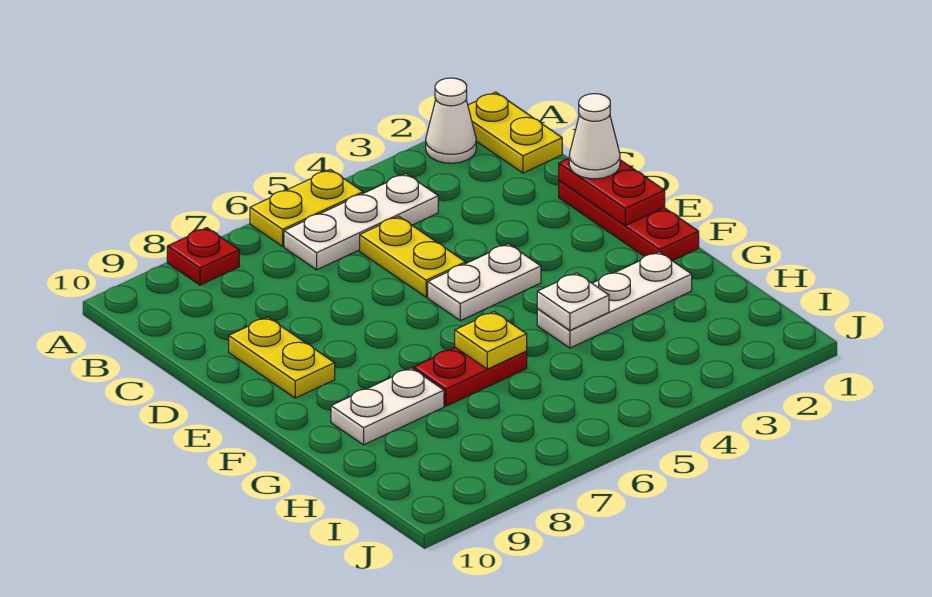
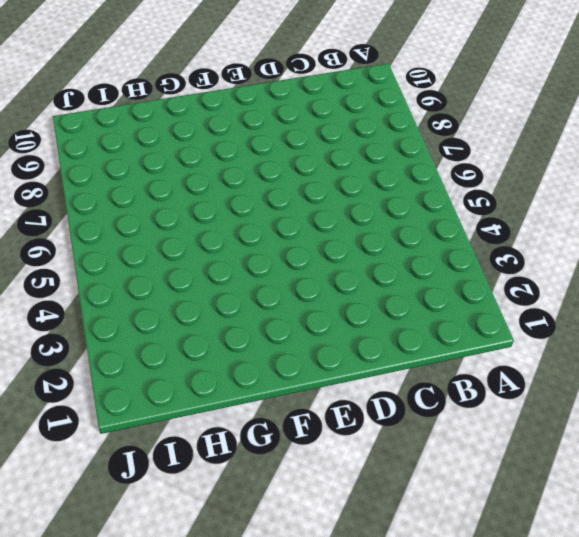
none -> yellow 1x2 plate [468,92,562,173]
none -> white 1x1 cone [426,78,476,163]
none -> yellow 1x2 plate [250,170,363,246]

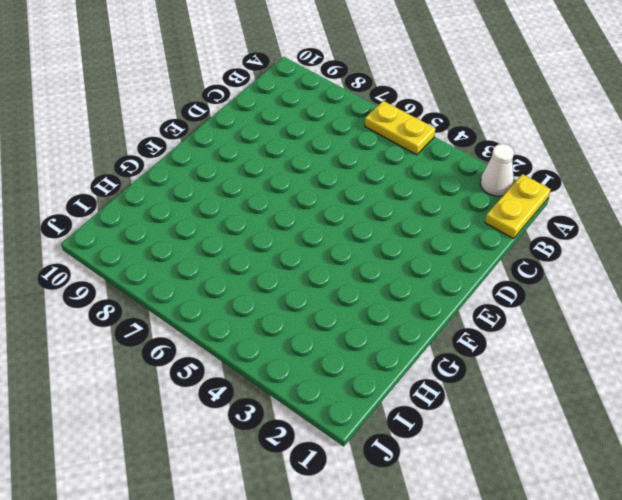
none -> red 1x1 plate [167,228,239,285]
none -> white 1x3 plate [284,174,438,270]
none -> yellow 1x2 plate [360,216,465,297]

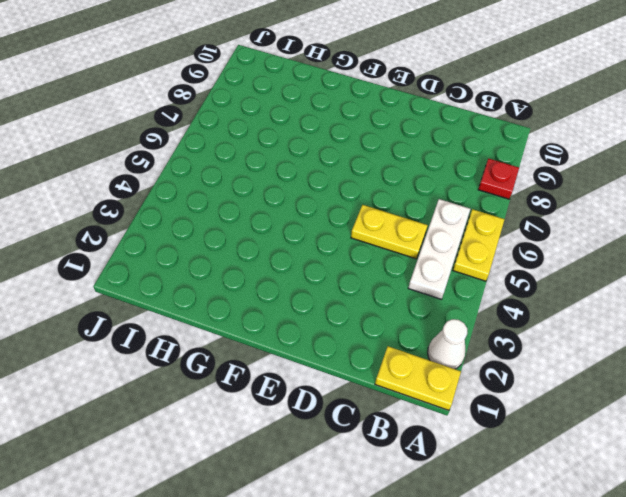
none -> red 1x3 plate [559,181,699,261]
none -> yellow 1x2 plate [229,317,335,398]
none -> white 1x2 plate [428,244,541,321]

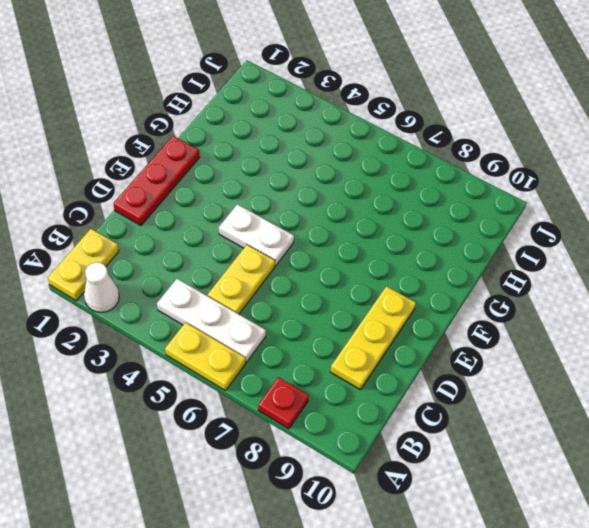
yellow 1x3 plate [330,286,416,390] -> yellow 1x2 plate [229,317,335,398]
none -> white 1x3 plate [537,252,692,348]
none -> red 1x2 plate [414,348,527,406]
none -> white 1x2 plate [331,368,444,445]

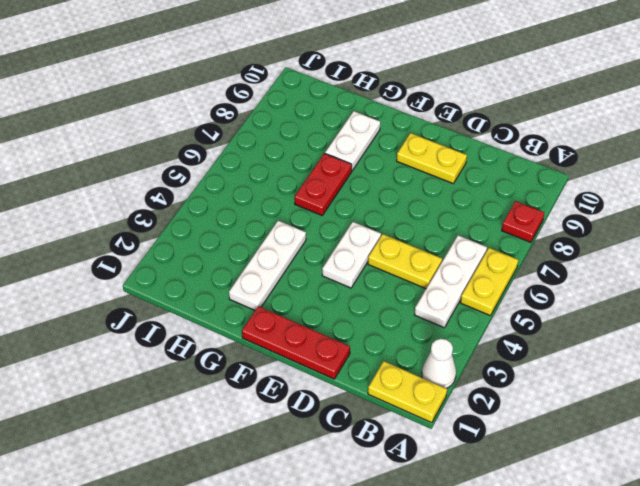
none -> red 1x2 plate [559,158,665,226]
none -> white 1x1 plate [537,273,609,330]
none -> yellow 1x1 plate [455,312,527,369]

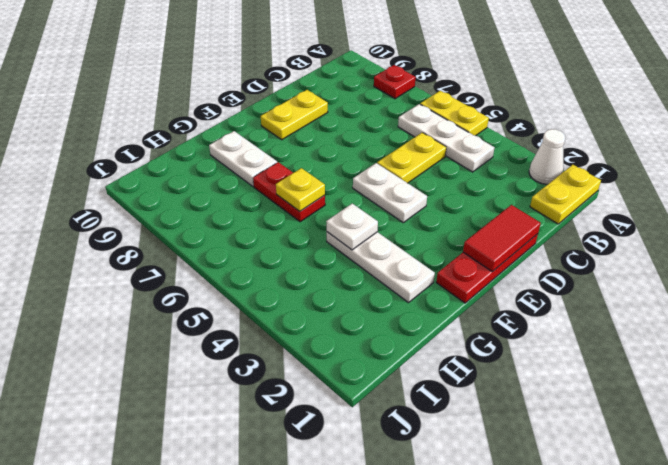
red 1x2 tile [463,205,541,272] -> red 1x2 plate [559,158,665,226]
none -> white 1x1 cone [569,94,620,179]

